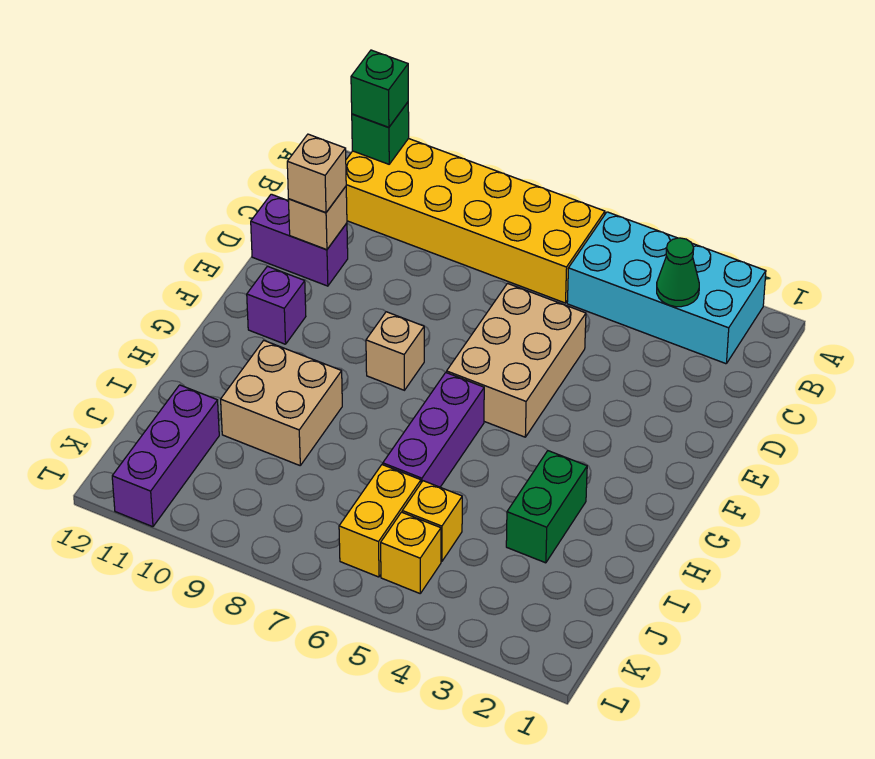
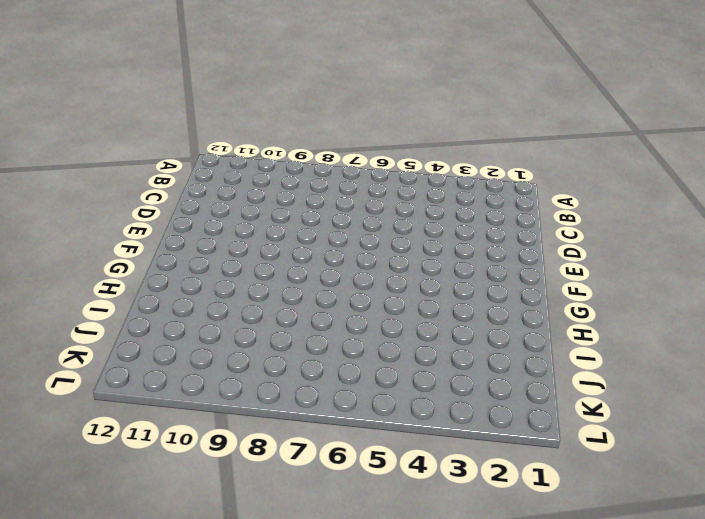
none -> cyan 2x4 brick [567,212,766,364]
none -> yellow 2x6 brick [346,138,605,303]
none -> tan 2x3 brick [447,284,586,437]

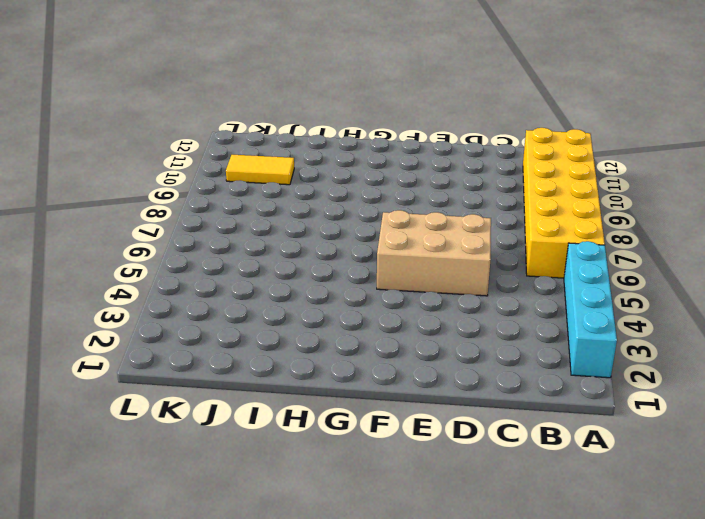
cyan 1x4 brick [564,241,617,378] -> cyan 2x4 brick [567,212,766,364]
yellow 1x2 tile [226,155,294,185] -> none
none -> purple 1x2 brick [251,194,348,286]
none -> tan 1x1 brick [366,312,424,390]
none -> purple 1x1 brick [247,266,306,344]

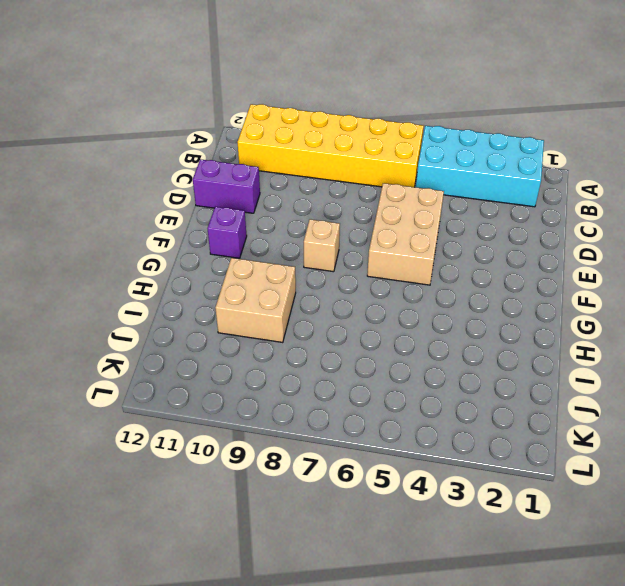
none -> purple 1x3 brick [383,373,484,487]
none -> green 1x2 brick [506,451,587,563]
none -> yellow 1x1 brick [402,481,462,562]

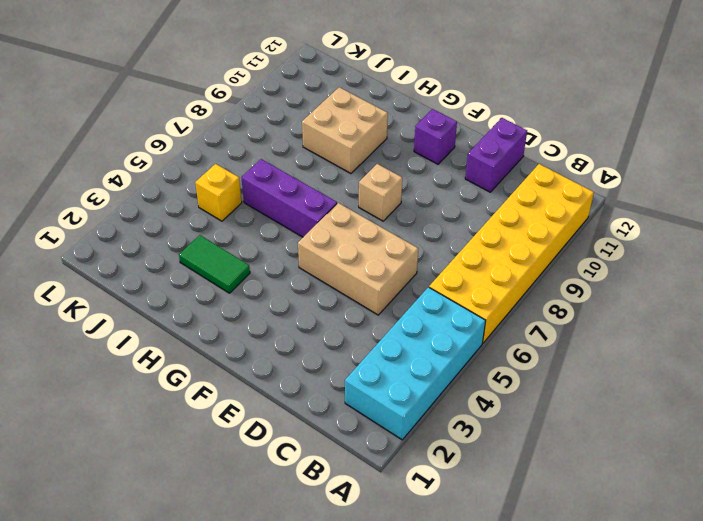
green 1x2 tile [179,235,250,293] -> green 1x2 brick [506,451,587,563]
none -> yellow 1x2 brick [339,465,421,577]
none -> purple 1x3 brick [112,385,219,527]
none -> yellow 1x1 brick [381,512,441,593]

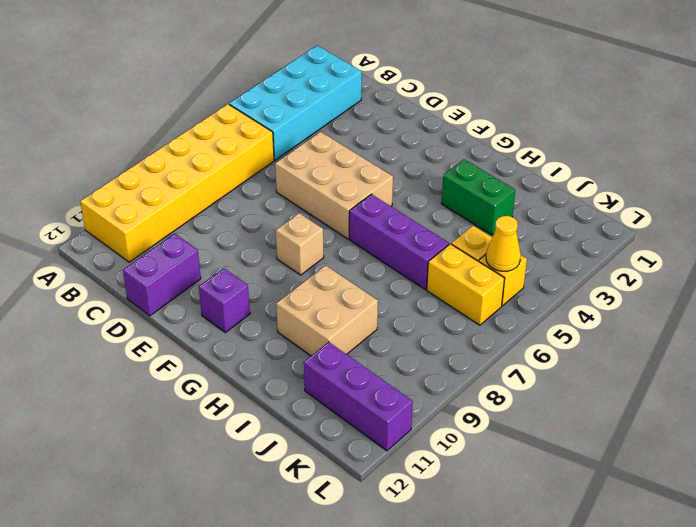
yellow 1x1 cone [486,216,521,271] -> none
none -> green 1x1 brick [352,102,409,164]
none -> green 1x1 cone [657,238,699,307]
none -> tan 1x1 brick [288,187,347,250]

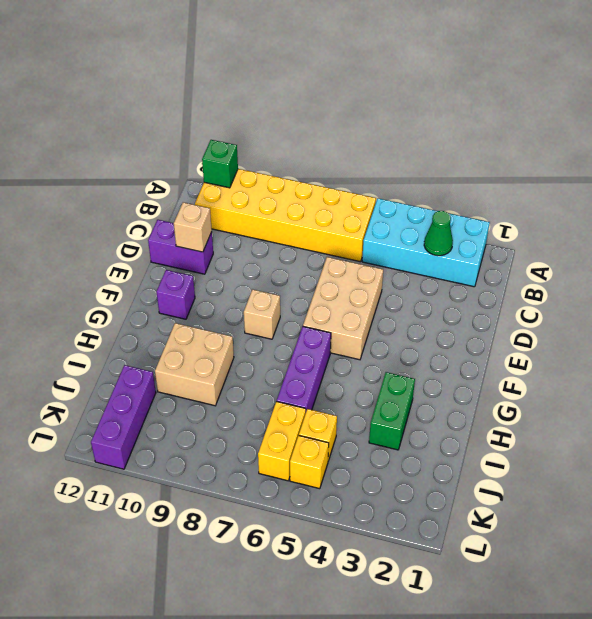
none -> green 1x1 brick [351,50,408,127]
none -> tan 1x1 brick [287,134,346,213]

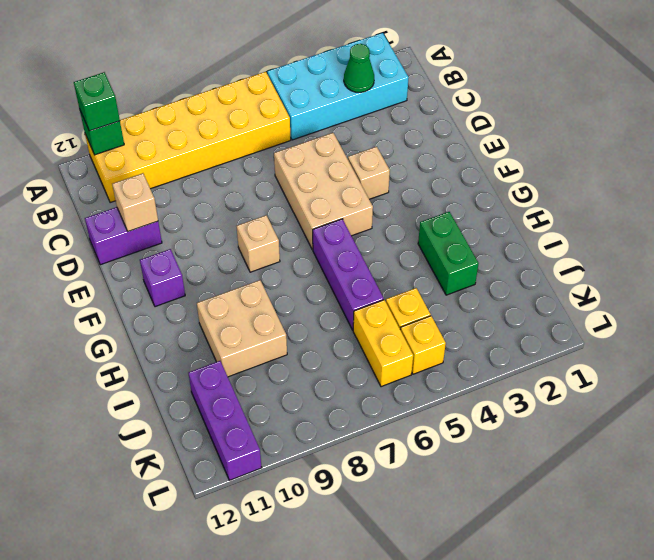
tan 1x1 brick [348,147,390,199] -> tan 1x1 brick moved to [287,134,346,213]

